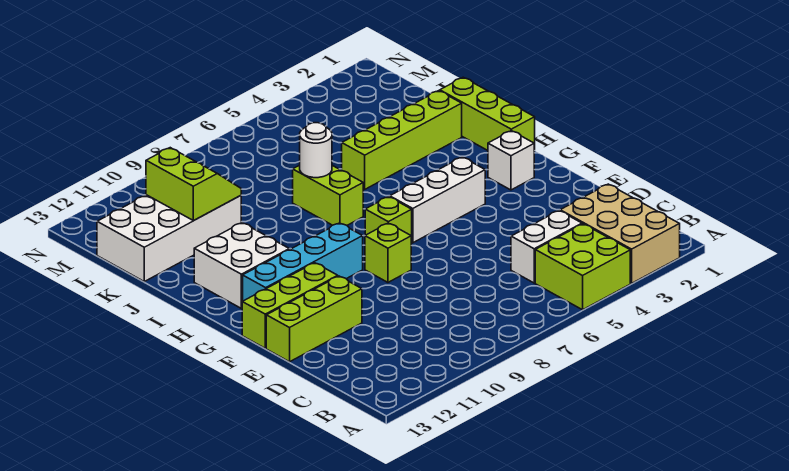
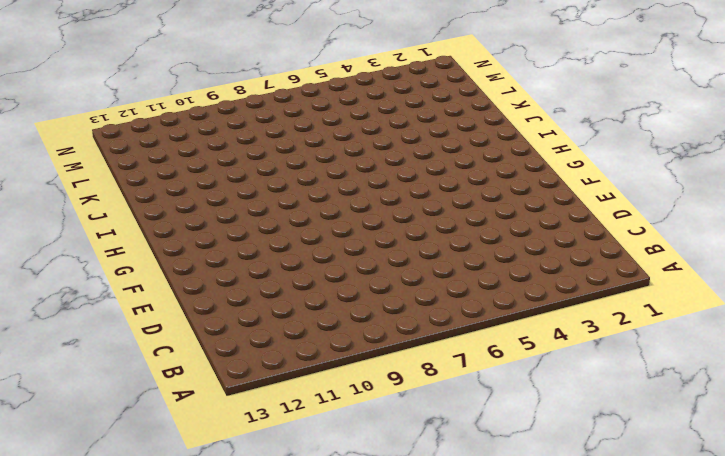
none -> tan 2x3 brick [560,184,680,283]
none -> lime 2x2 brick [535,224,630,310]
none -> white 1x2 brick [511,211,582,283]

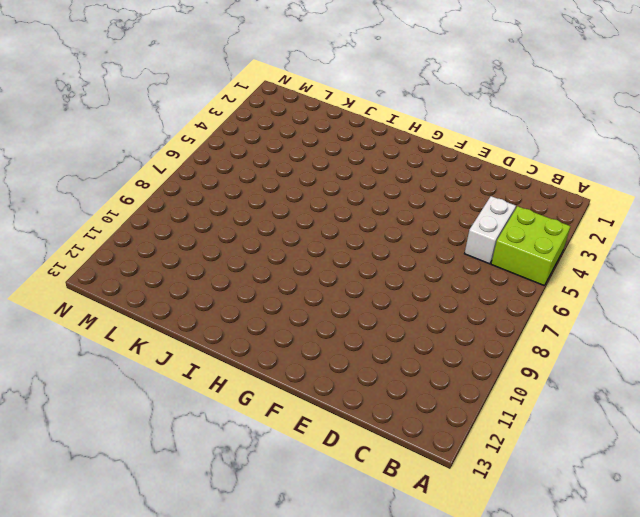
none -> tan 2x3 brick [560,184,680,283]
none -> lime 1x3 brick [266,276,362,362]
none -> lime 1x1 brick [365,223,411,282]

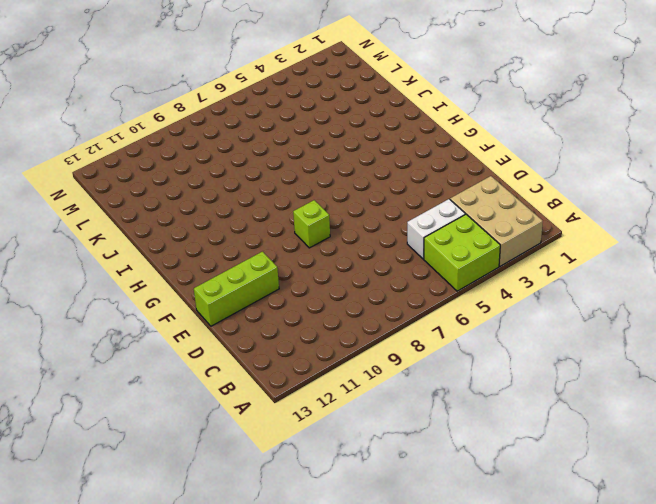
none -> lime 1x3 brick [242,263,338,348]
none -> white 1x1 brick [488,131,534,190]
none -> white 1x3 brick [390,157,485,243]

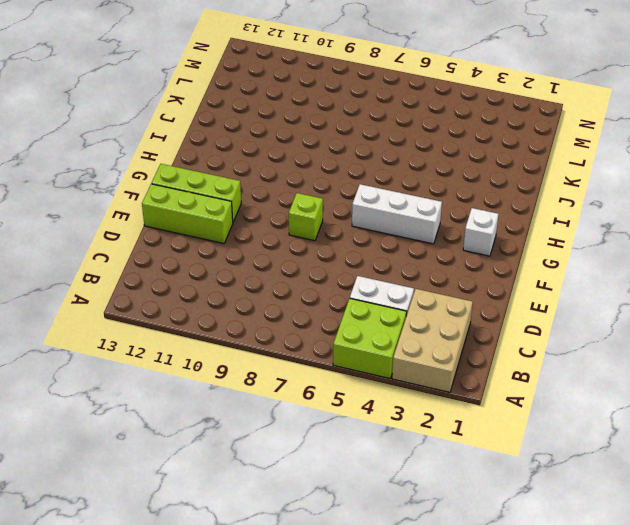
none -> lime 1x1 brick [365,197,412,243]
none -> cyan 1x4 brick [243,223,363,301]
none -> lime 1x3 brick [440,77,535,151]

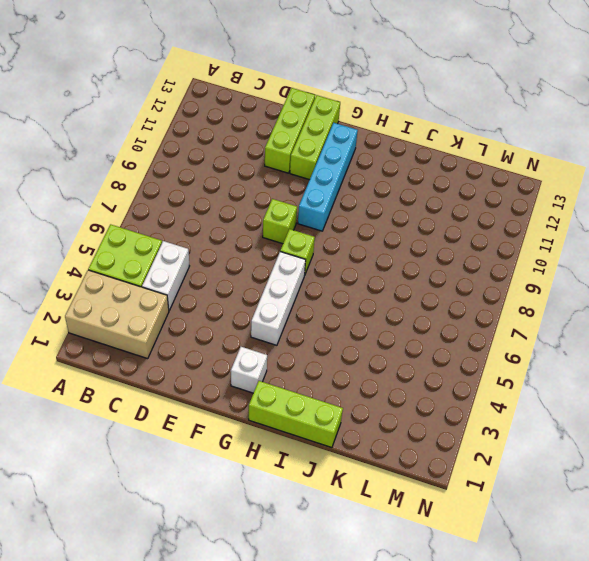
none -> white 2x2 brick [194,223,289,308]
none -> lime 1x2 brick [293,165,363,225]
none -> lime 1x4 brick [342,91,462,189]

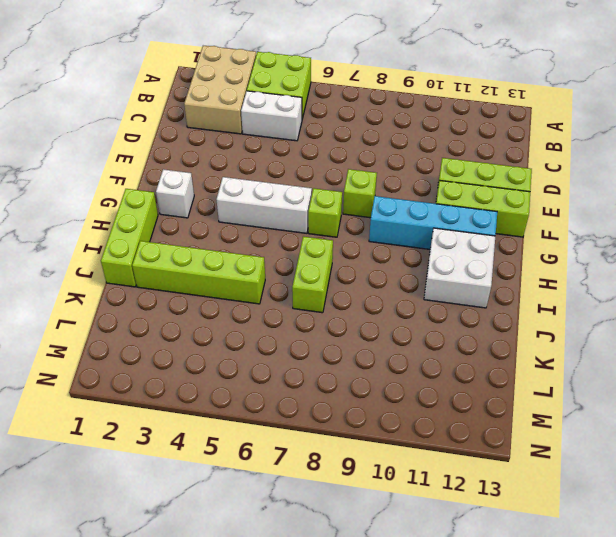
none -> white 2x4 brick [97,195,241,281]
none -> white 1x1 round brick [300,123,332,178]
none -> lime 2x2 slope [146,148,241,221]

